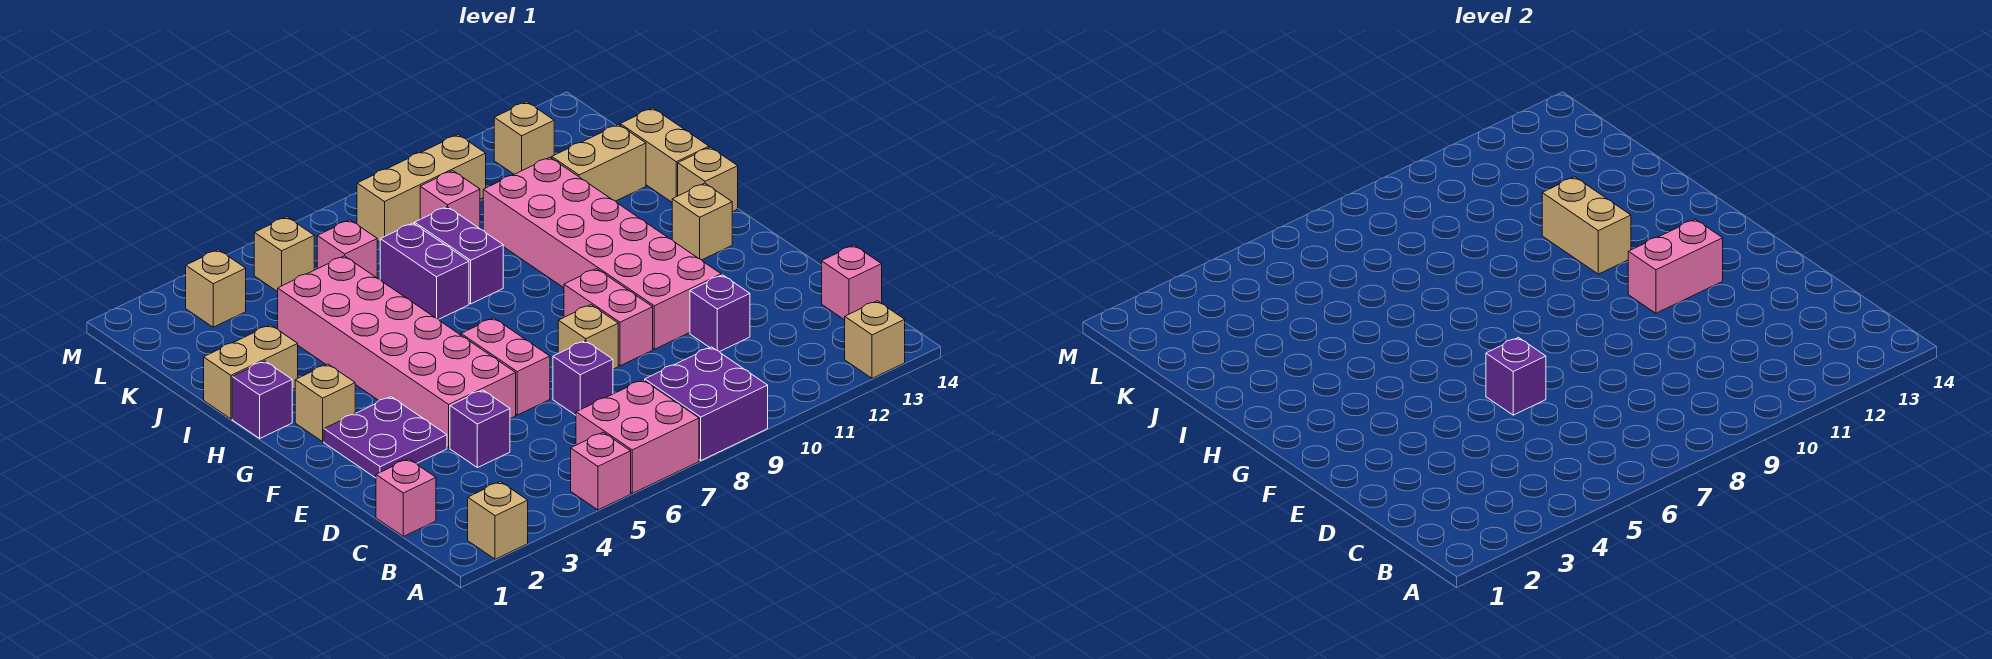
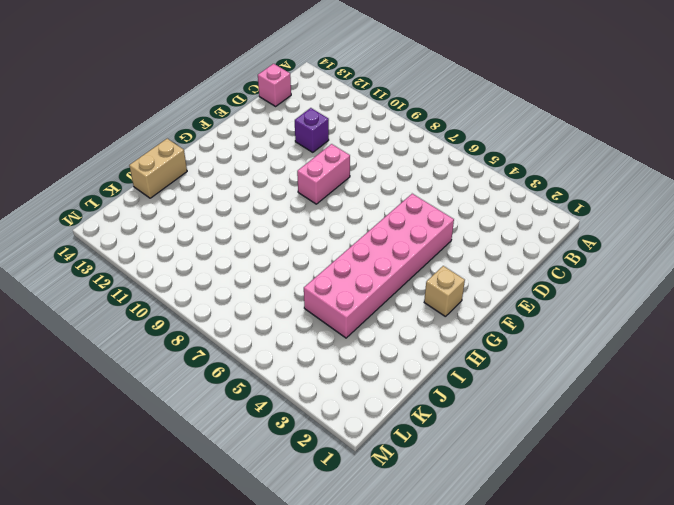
none -> tan 1x1 brick [468,482,528,559]
none -> pink 1x1 brick [571,432,631,510]
none -> pink 2x2 brick [576,380,699,493]
none -> purple 2x2 brick [645,347,768,460]

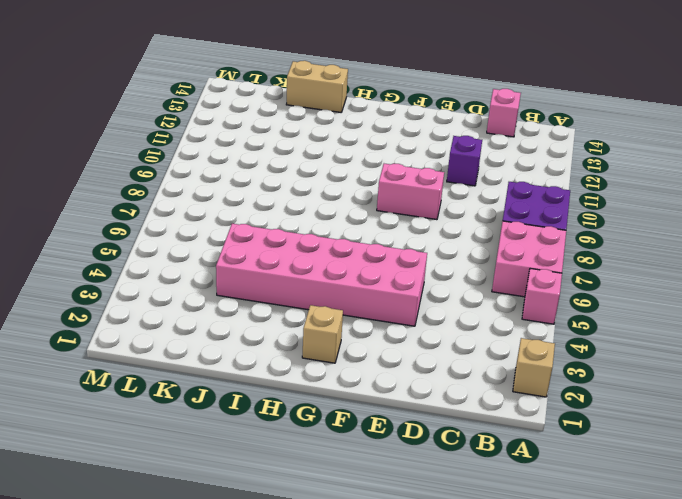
none -> tan 1x1 brick [845,301,905,378]
none -> pink 1x1 brick [376,459,436,536]
none -> purple 1x1 brick [450,390,510,468]
none -> purple 1x1 brick [553,341,613,415]

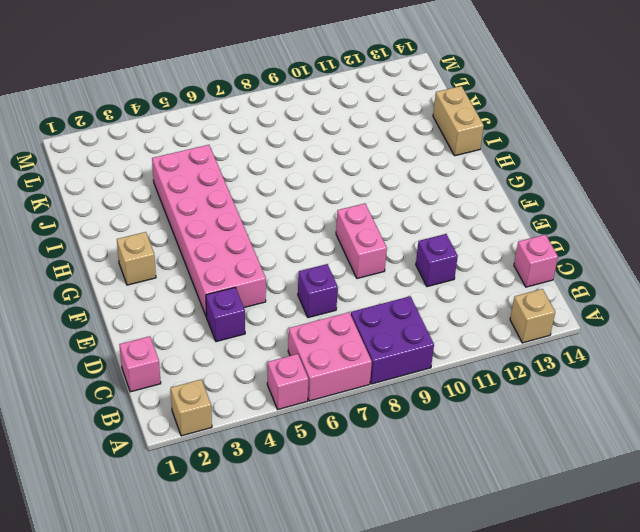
none -> purple 2x2 plate [324,397,447,478]
none -> pink 1x2 brick [461,318,550,415]
none -> tan 1x1 brick [558,305,618,369]
none -> pink 2x6 brick [483,158,721,349]

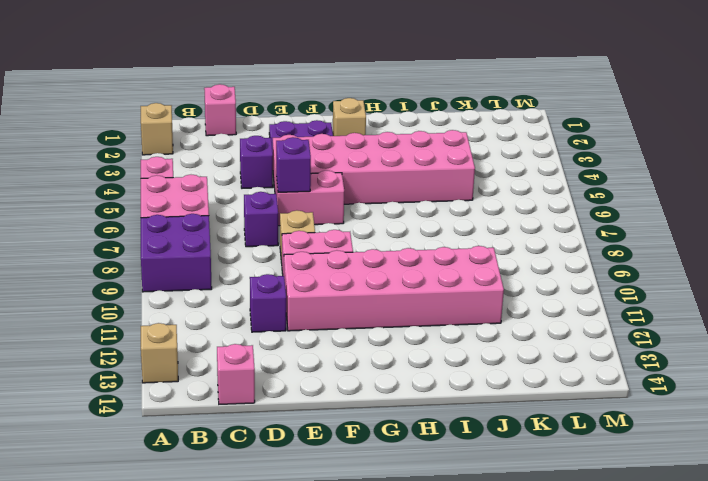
none -> tan 1x1 brick [672,183,732,260]
none -> purple 1x1 brick [232,361,292,438]
none -> tan 1x1 brick [678,147,738,212]
none -> tan 1x2 brick [204,325,298,419]

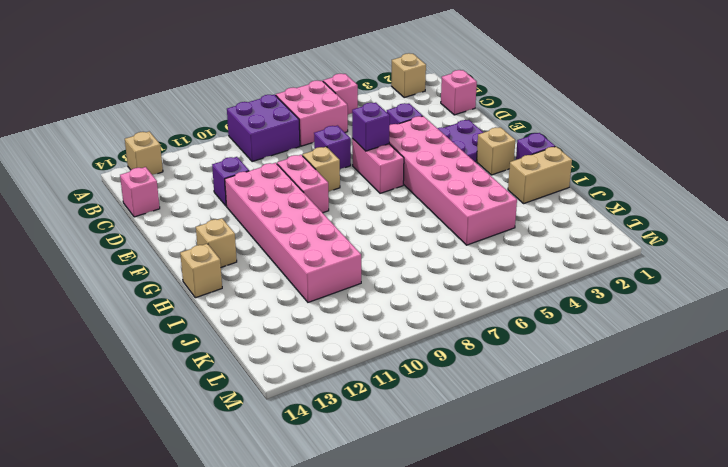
none -> purple 1x2 brick [380,223,469,319]
none -> purple 1x2 brick [415,207,503,304]
none -> tan 1x2 brick [620,108,709,202]
none -> tan 1x2 brick [552,125,646,201]

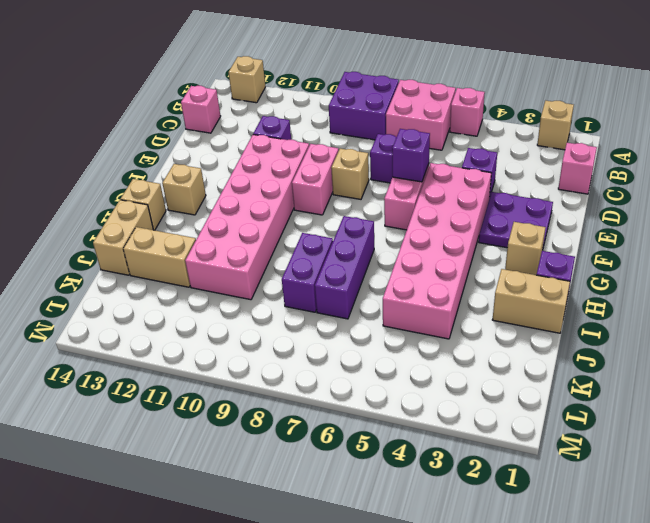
purple 1x3 brick [315,216,374,319] -> purple 1x2 brick [380,223,469,319]
none -> pink 1x1 brick [317,220,377,278]
none -> pink 1x1 brick [420,171,480,229]
none -> tan 1x1 brick [186,250,246,327]
none -> tan 1x1 brick [254,217,314,292]

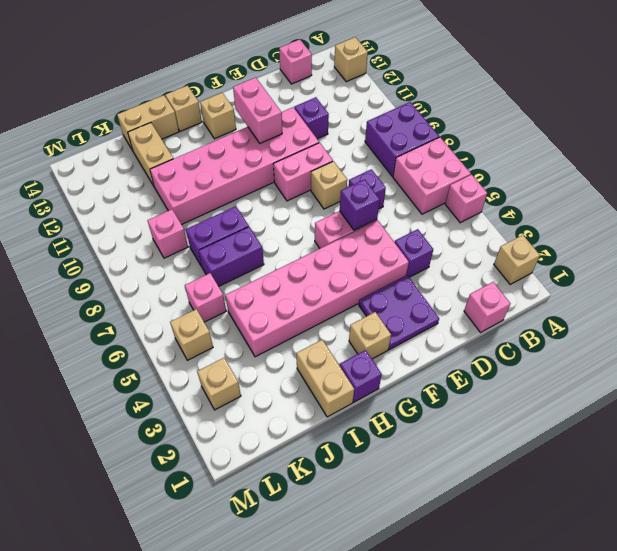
none -> tan 1x3 brick [357,135,486,242]
none -> tan 1x1 brick [494,102,554,174]
none -> tan 1x2 brick [1542,177,1631,274]

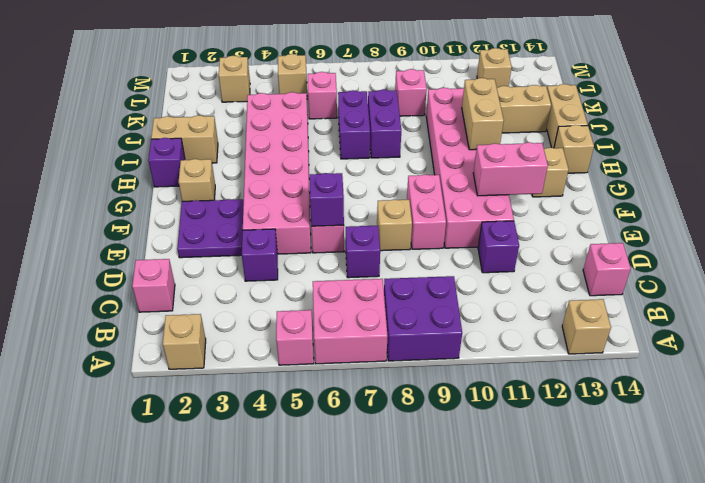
none -> tan 1x3 brick [357,135,486,242]

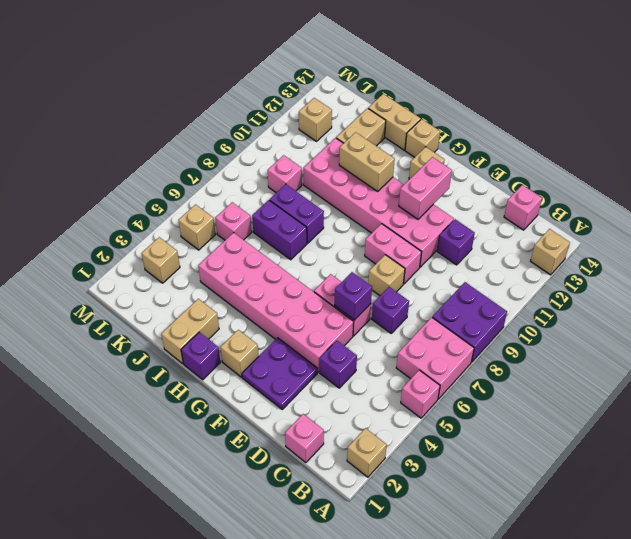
none -> tan 1x3 brick [357,135,486,242]

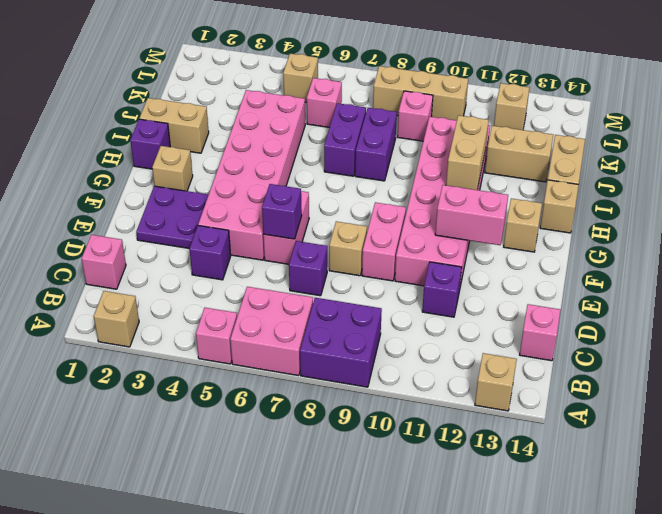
none -> tan 1x1 brick [186,250,246,327]

